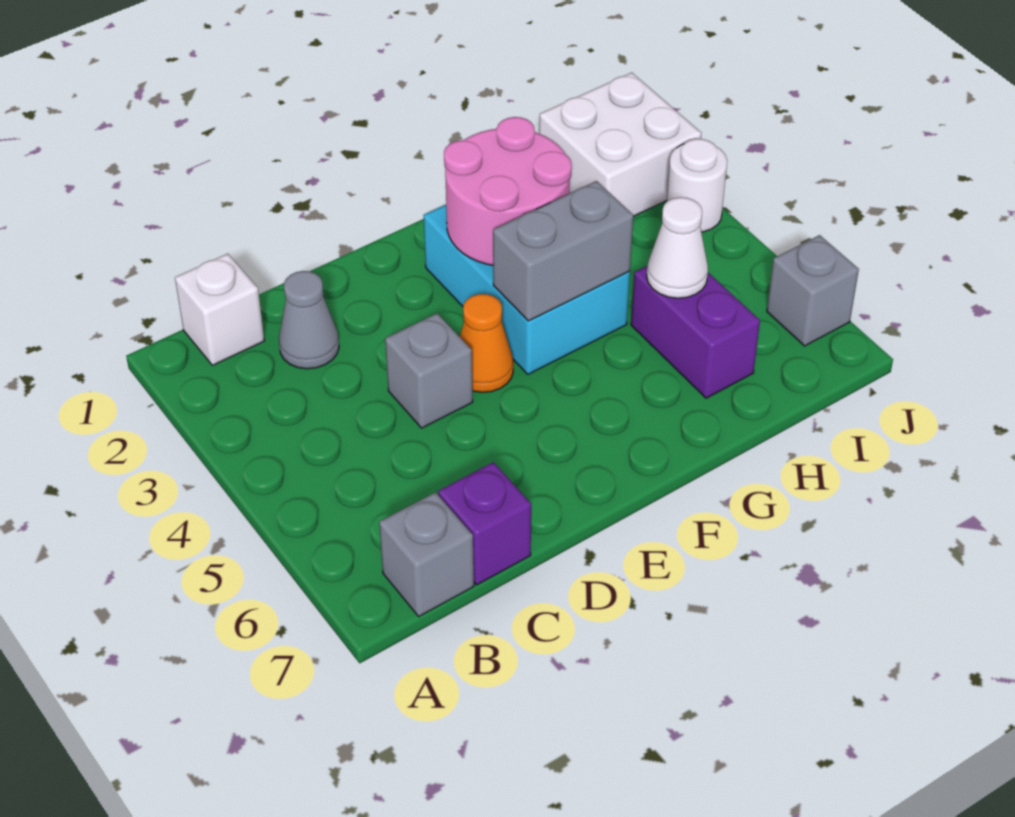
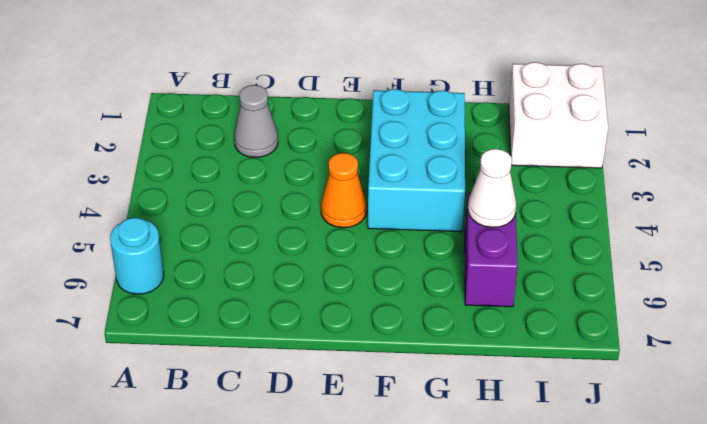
cyan 1x1 round brick [110,218,164,294] -> none
none -> white 1x1 brick [175,254,264,365]
none -> grey 1x1 brick [379,492,474,616]
none -> purple 1x1 brick [438,462,531,585]

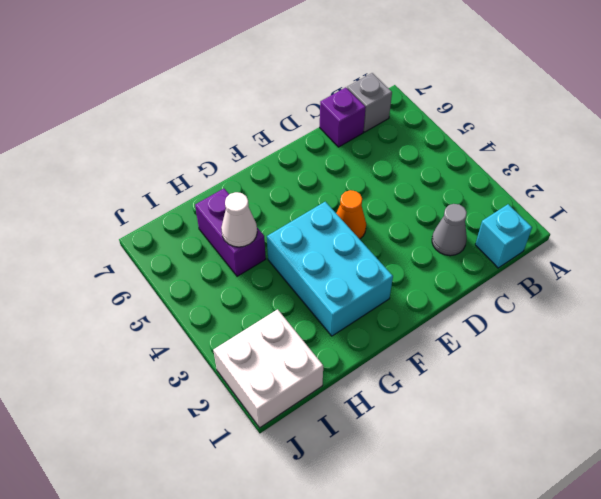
cyan 1x1 brick [475,204,532,268] -> white 1x1 brick [175,254,264,365]
none -> grey 1x1 brick [385,313,473,428]
none -> white 1x1 round brick [667,139,727,232]
none -> grey 1x1 brick [767,235,859,346]

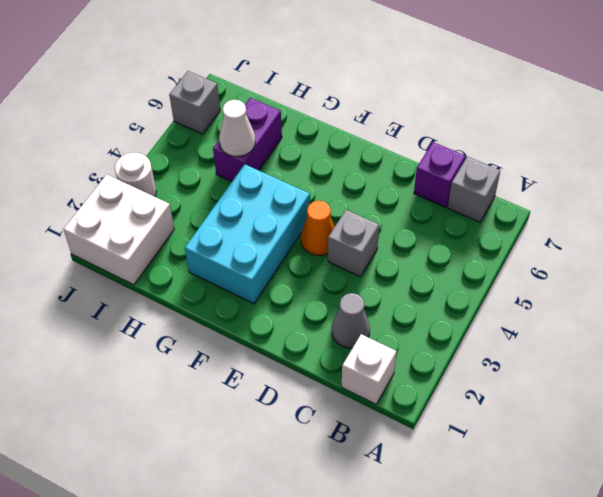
none -> pink 2x2 round brick [444,117,572,265]
none -> grey 1x2 brick [493,181,633,321]

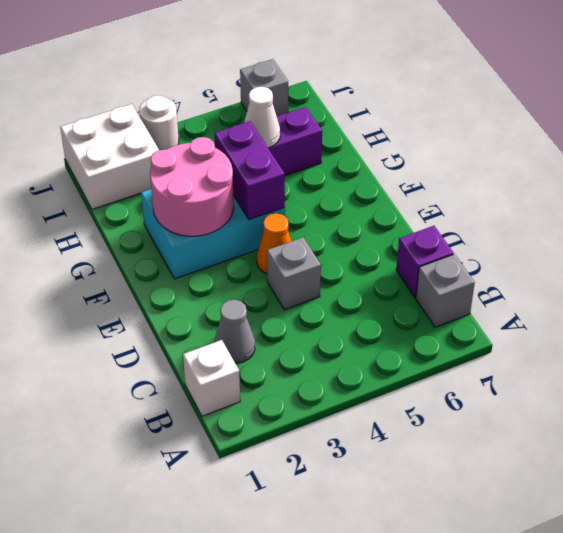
purple 1x2 brick [215,121,285,220] -> grey 1x2 brick [493,181,633,321]

